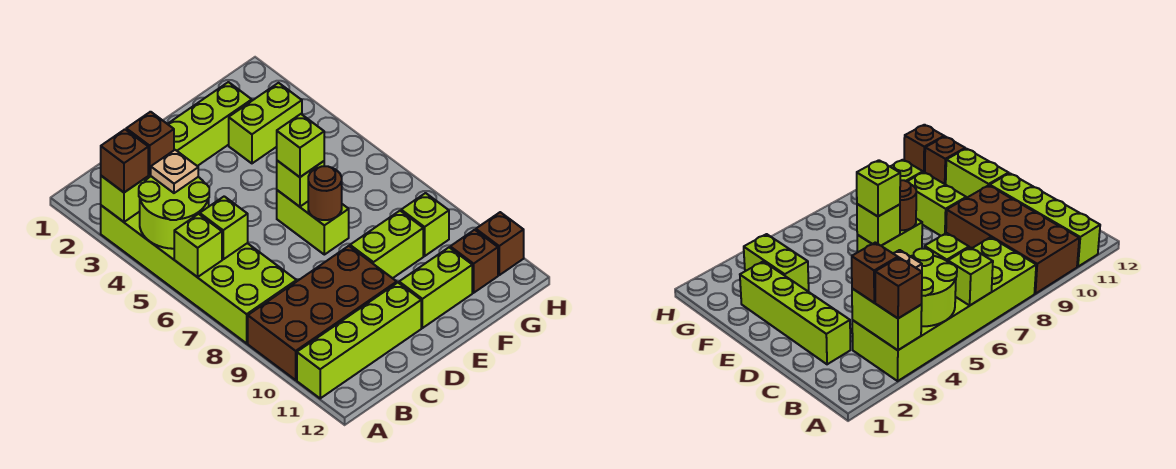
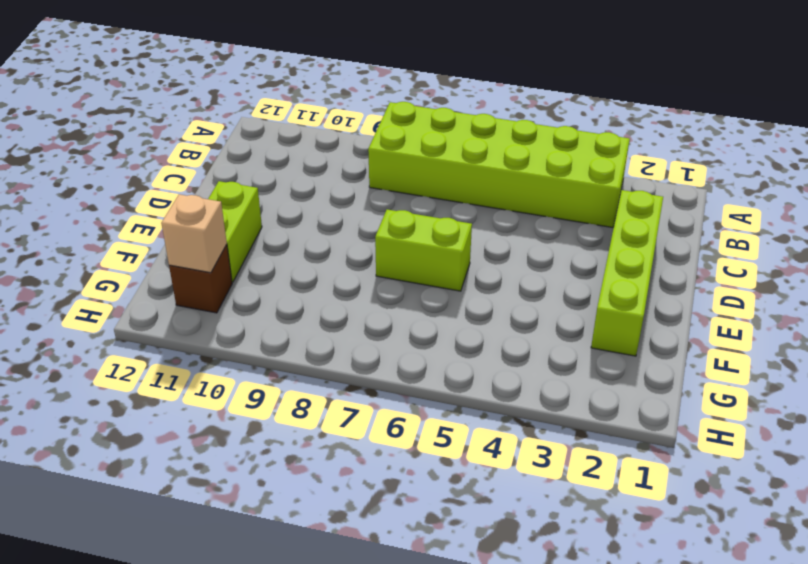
tan 1x1 brick [161,194,227,273] -> none
none -> brown 2x4 brick [248,246,397,380]
none -> lime 1x4 brick [297,283,421,398]
none -> lime 1x2 brick [350,211,423,278]

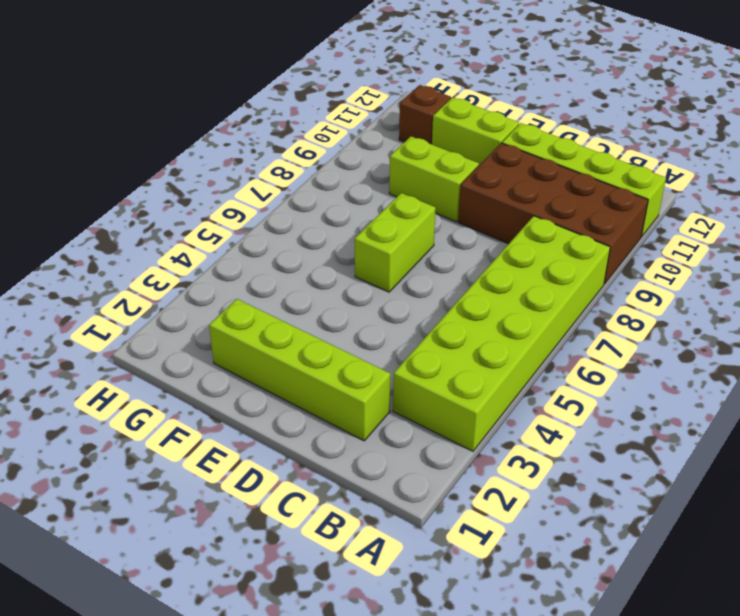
none -> lime 1x2 brick [229,83,302,163]
none -> lime 1x1 brick [401,193,449,256]
none -> brown 1x1 brick [476,212,524,275]

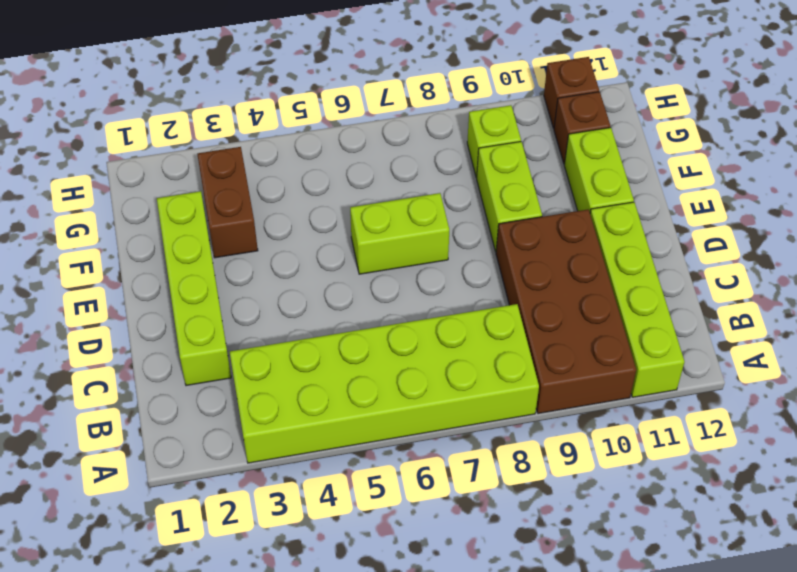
brown 1x2 brick [197,147,258,258] -> lime 1x2 brick [229,83,302,163]
none -> lime 1x2 brick [101,174,151,222]
none -> lime 2x2 round brick [139,176,209,249]
none -> lime 1x1 brick [174,214,222,277]

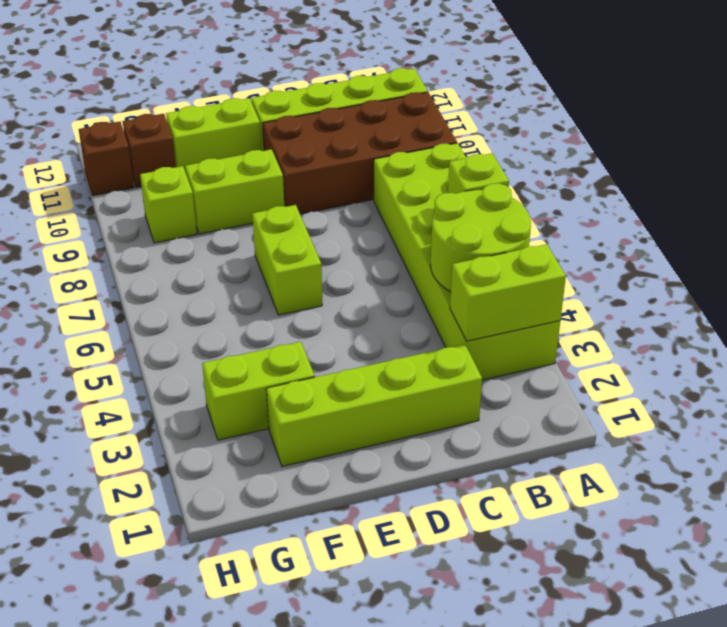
none -> lime 1x1 brick [200,196,248,259]
none -> lime 1x1 brick [277,161,324,207]
none -> brown 1x1 round brick [308,166,342,220]

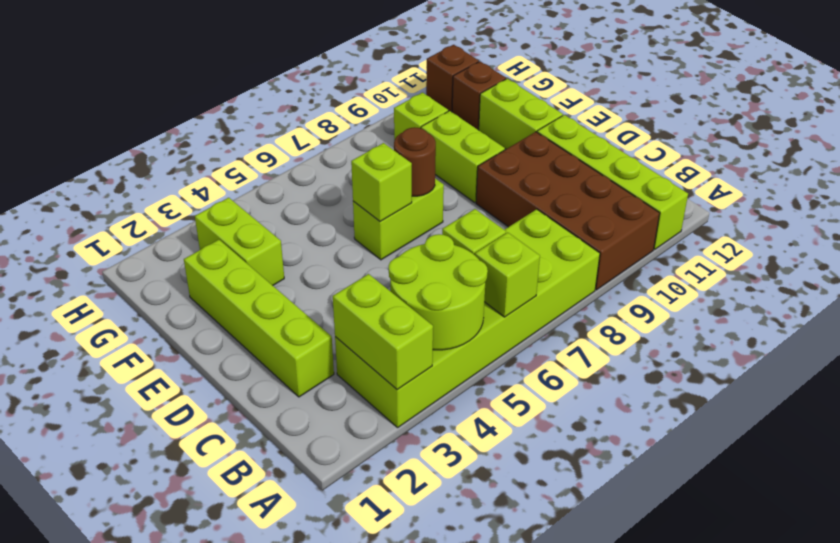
none -> brown 1x1 brick [101,129,148,192]
none -> brown 1x1 brick [126,112,174,175]
none -> tan 1x1 plate [150,150,198,193]

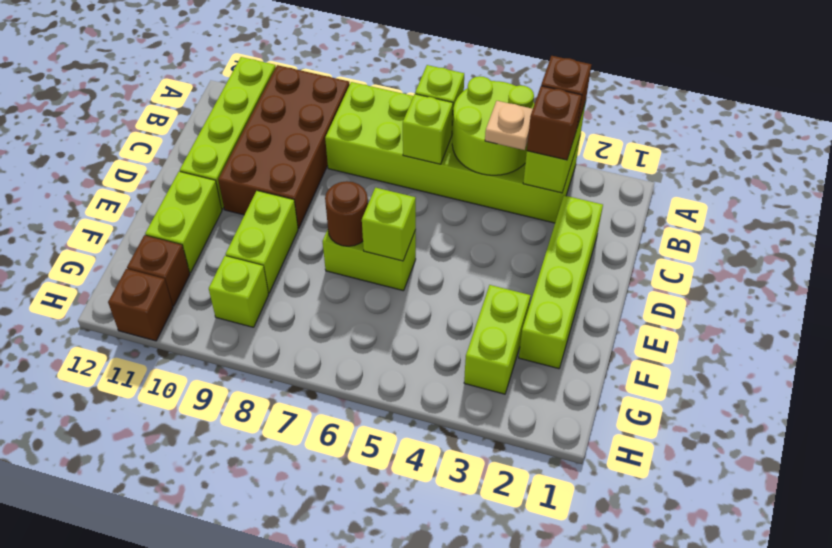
none -> lime 1x1 brick [277,114,324,177]

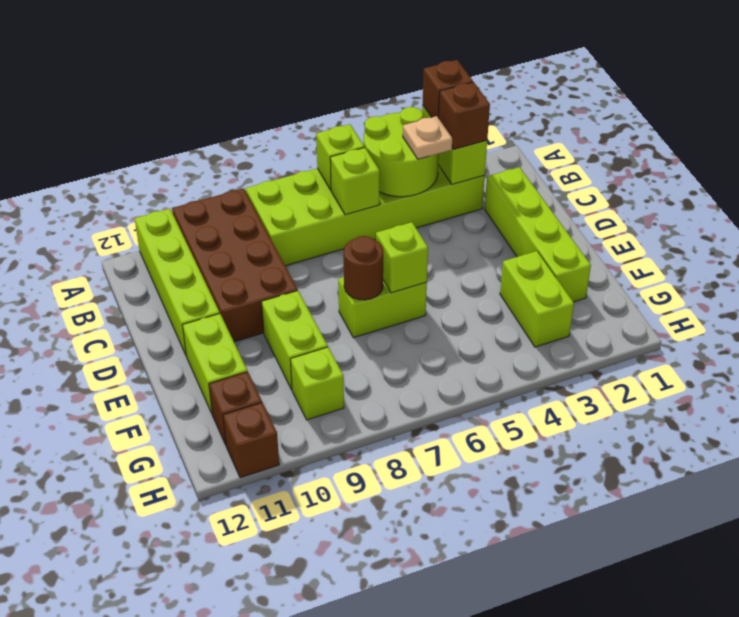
none -> lime 1x1 brick [277,114,324,177]

